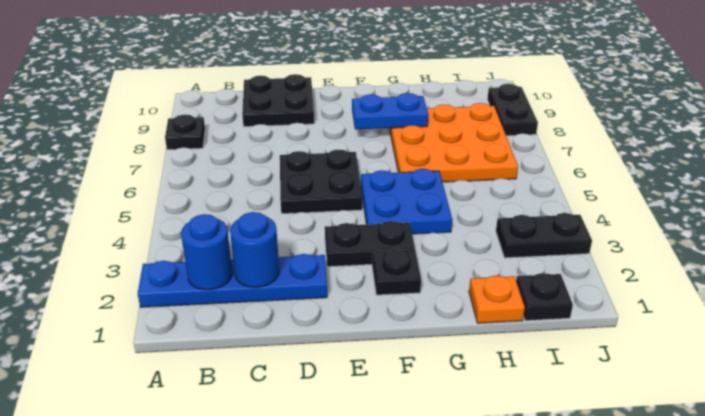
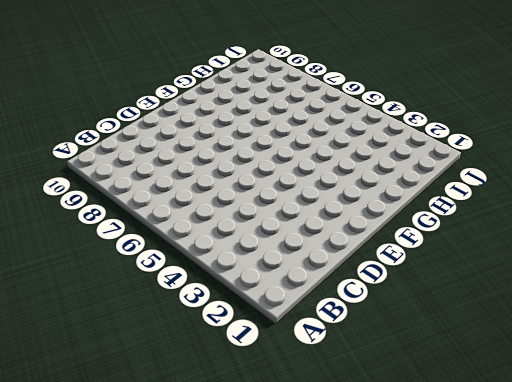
none -> blue 1x4 plate [138,254,327,307]
none -> black 1x1 plate [165,115,205,150]
none -> black 2x2 plate [242,74,314,127]

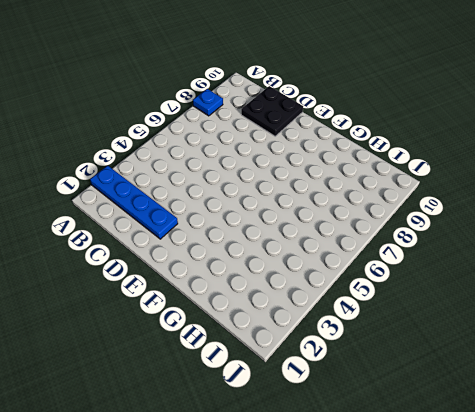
blue 1x1 plate [193,89,223,116] -> black 1x1 plate [165,115,205,150]
none -> black 2x2 plate [280,150,362,214]
none -> black 1x2 plate [325,221,415,267]
none -> black 1x1 plate [372,249,421,295]

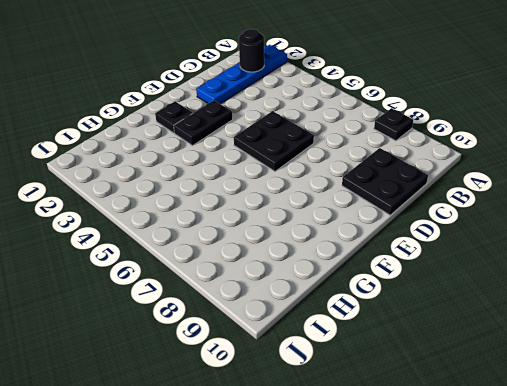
black 1x1 round brick [239,29,264,72] -> blue 1x1 round brick [181,214,232,290]
none -> blue 2x2 plate [361,169,452,234]
none -> orange 3x3 plate [389,103,518,182]
none -> orange 1x1 plate [469,275,525,323]

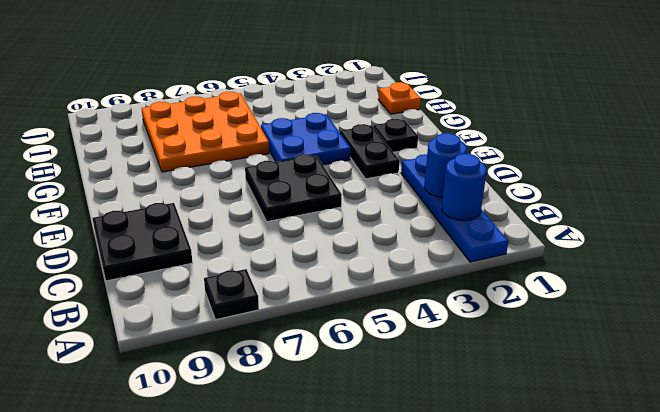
none -> black 1x1 plate [516,273,573,321]
none -> black 1x2 plate [496,213,592,258]
none -> black 1x2 plate [488,84,538,136]

